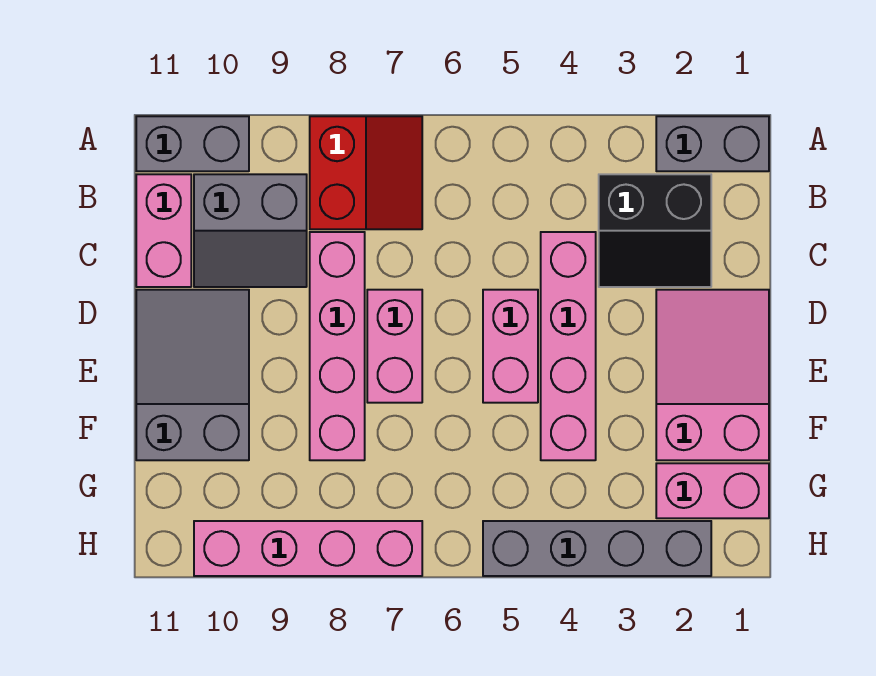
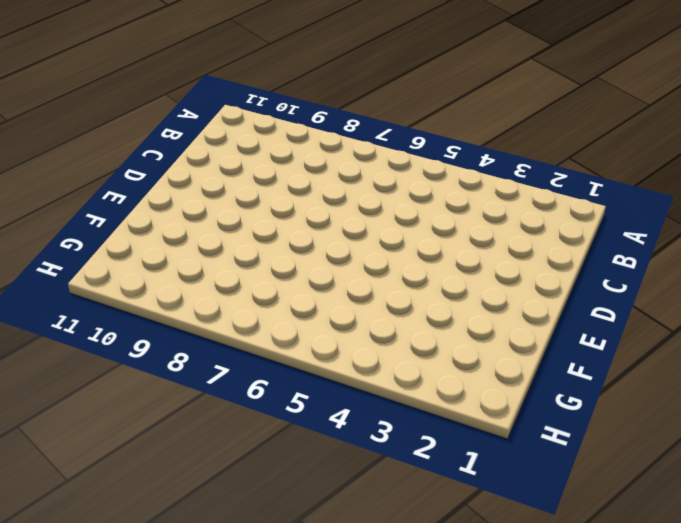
none -> grey 1x2 brick [656,116,769,171]
none -> red 2x2 slope [310,116,422,229]
none -> grey 1x2 brick [136,116,249,171]

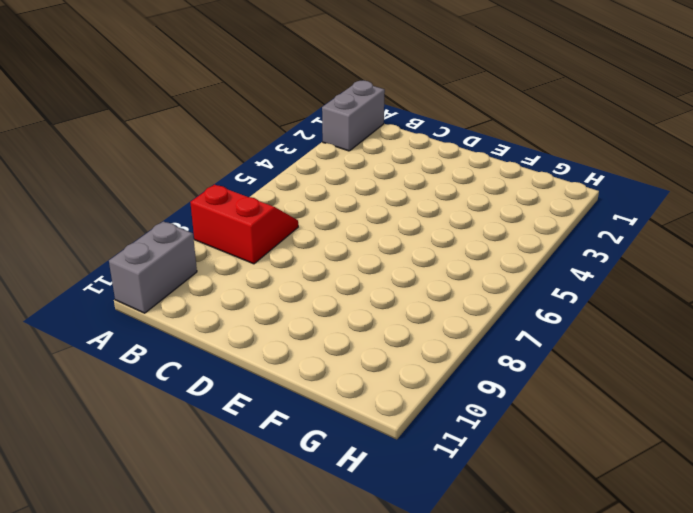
none -> black 2x2 slope [599,174,711,287]
none -> grey 2x2 slope [194,174,307,287]
none -> pink 1x2 brick [136,174,191,287]

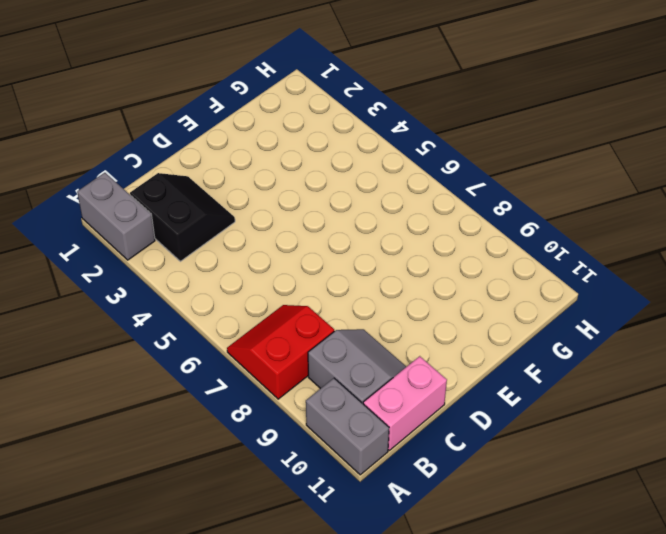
none -> pink 1x4 brick [541,232,596,460]
none -> pink 1x4 brick [310,232,365,460]
none -> pink 2x3 slope [656,290,769,460]

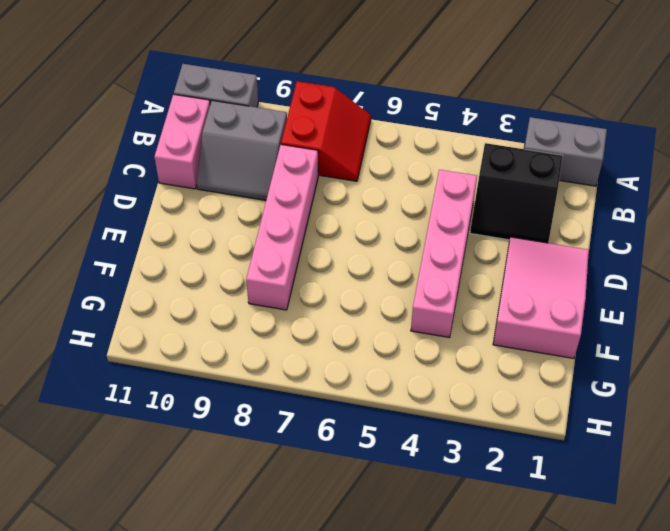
none -> pink 1x2 brick [483,290,538,403]
none -> pink 1x2 brick [367,290,422,403]
none -> grey 2x3 slope [136,290,249,460]

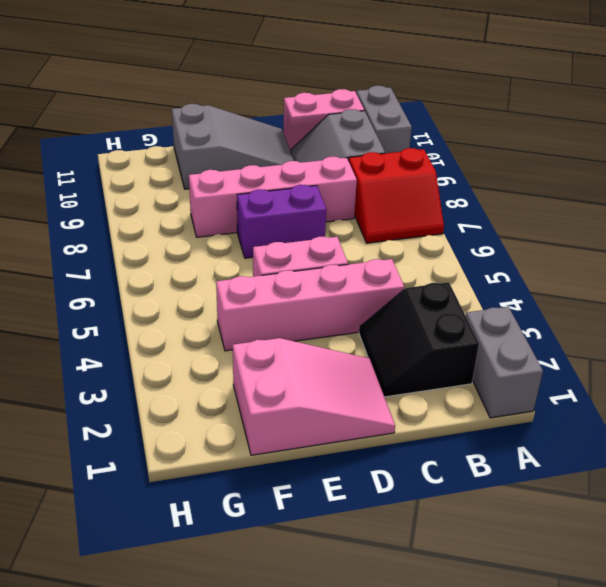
purple 1x2 brick [237,185,326,258] -> pink 1x2 brick [367,290,422,403]
none -> pink 1x2 brick [656,463,769,518]
none -> grey 1x4 brick [483,521,711,576]
none -> pink 1x4 brick [194,521,422,576]

